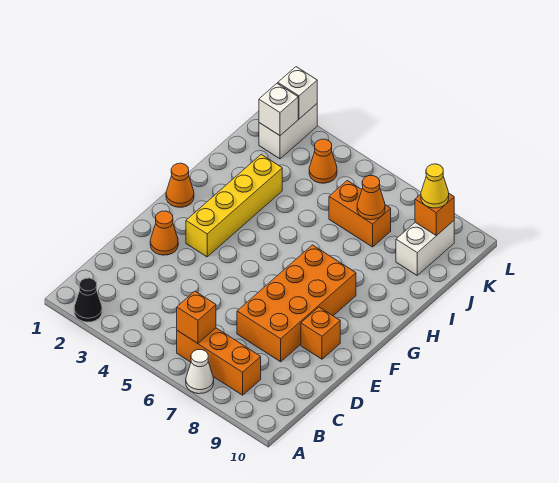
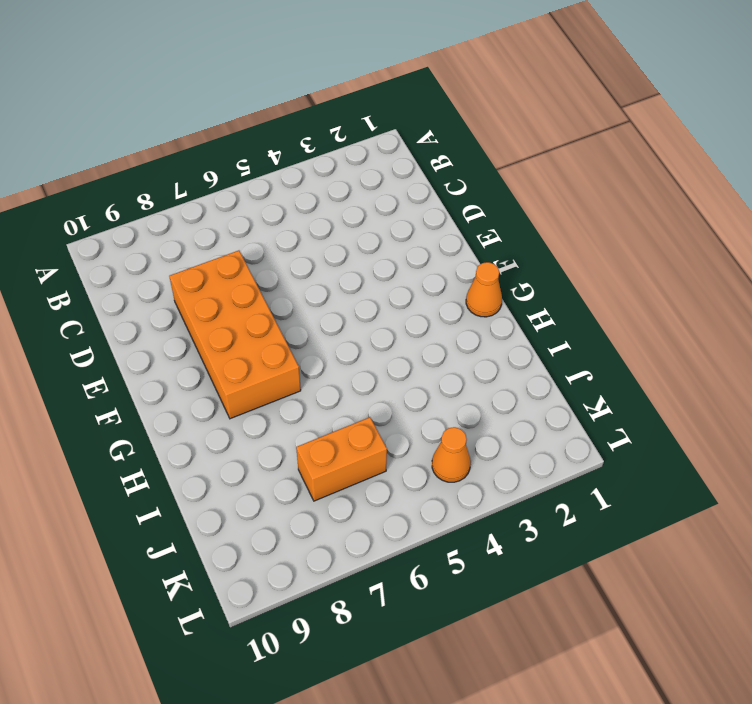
none -> black 1x1 cone [74,278,102,322]
none -> white 1x1 cone [186,350,214,394]
none -> orange 1x3 brick [177,328,261,395]

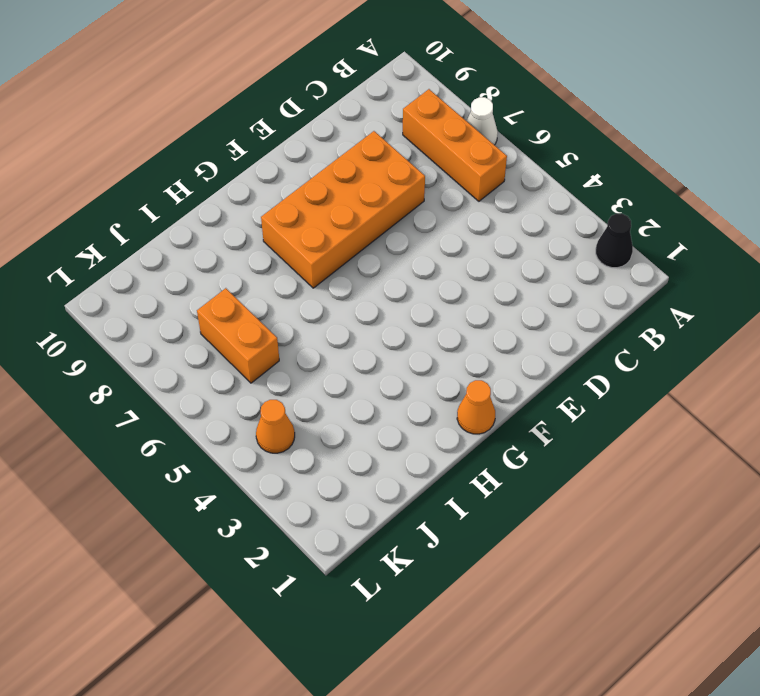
none -> orange 1x1 cone [150,211,178,255]
none -> orange 1x1 brick [301,307,340,359]
none -> yellow 1x4 brick [186,154,282,257]

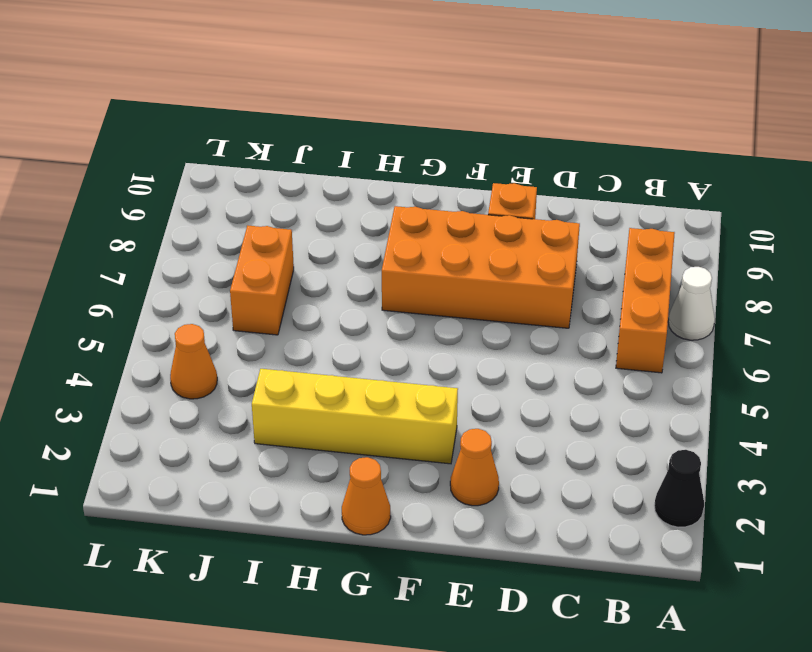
none -> white 1x2 brick [396,221,454,275]
none -> white 1x2 brick [259,104,317,159]
none -> orange 1x1 brick [177,291,216,343]

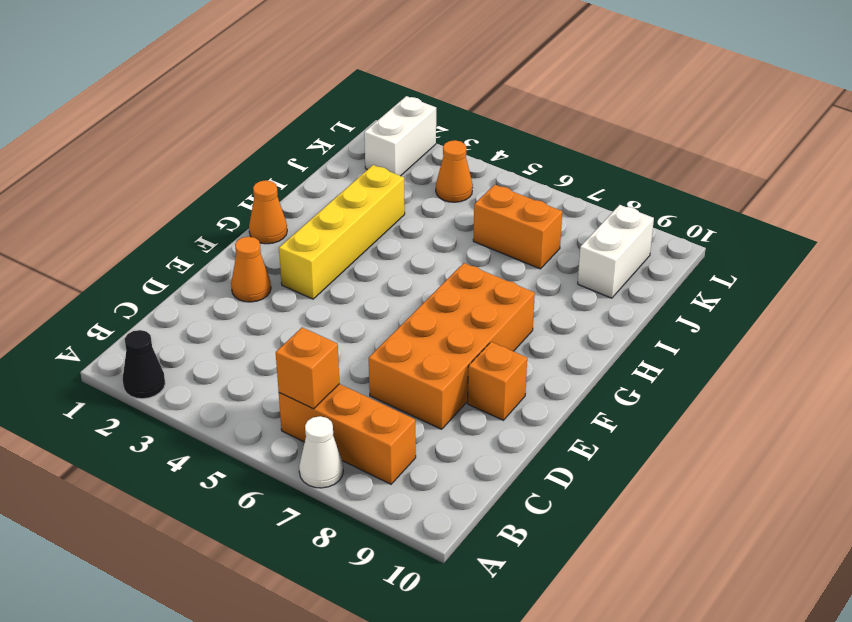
none -> orange 1x1 cone [357,176,385,220]
none -> white 1x1 brick [259,84,298,136]
none -> orange 1x1 brick [415,194,454,236]

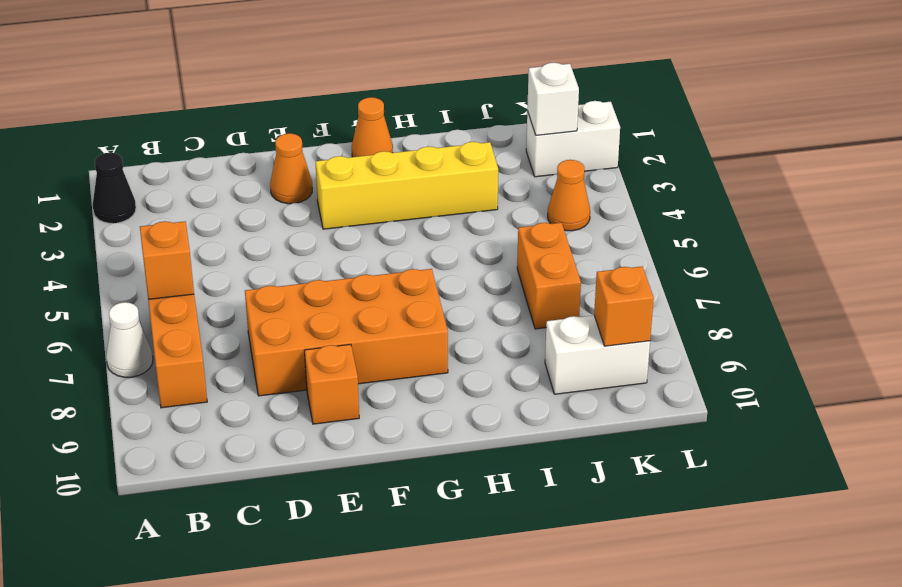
none -> orange 1x1 cone [357,176,385,220]
none -> white 1x1 brick [278,67,317,119]
none -> yellow 1x1 cone [421,164,449,208]

